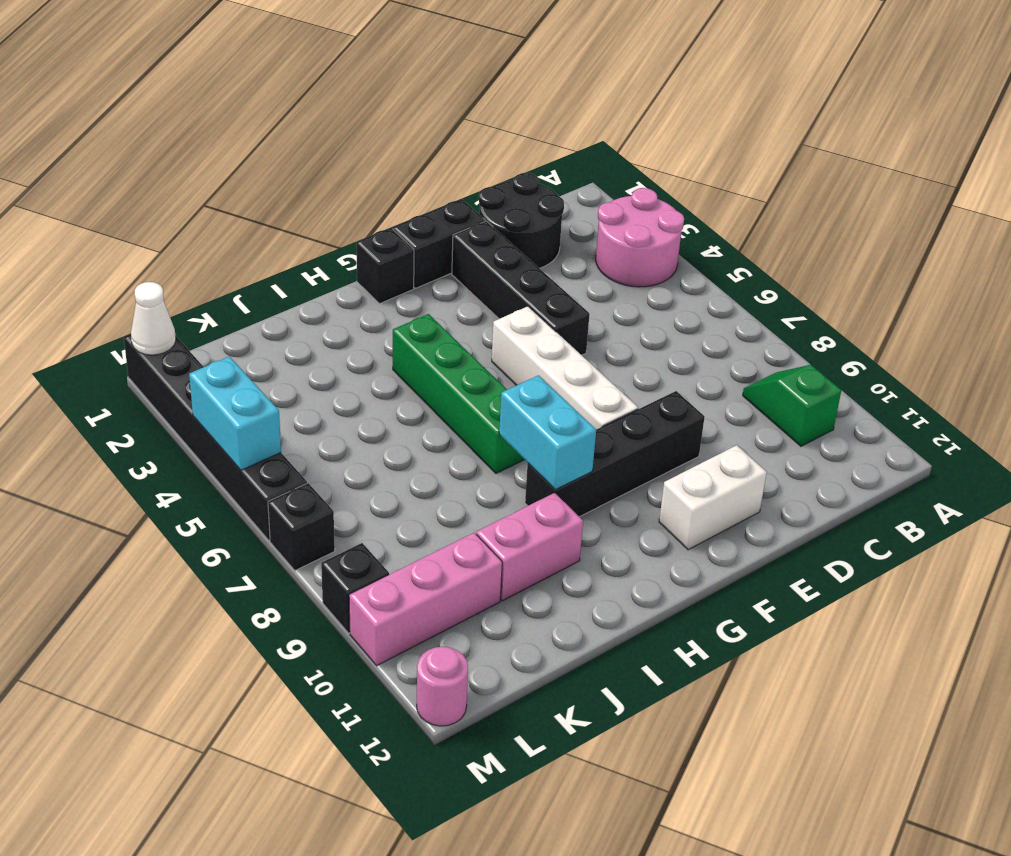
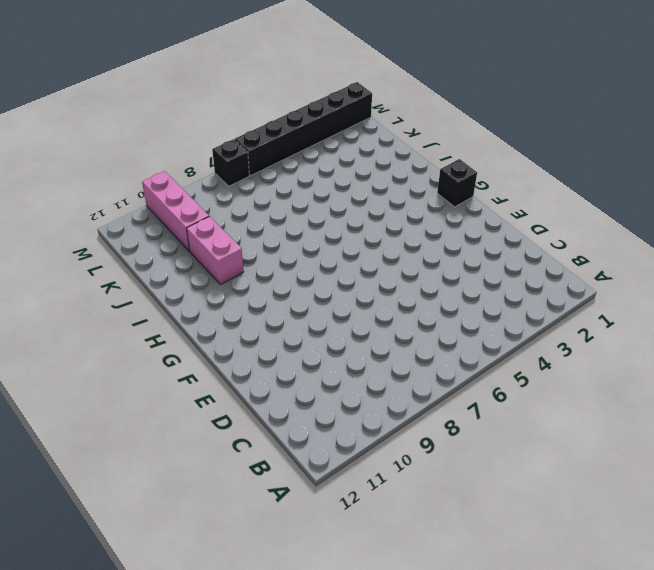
none -> pink 2x2 round brick [596,188,684,287]
none -> green 1x2 slope [743,365,841,446]
none -> black 2x2 round brick [479,173,564,268]

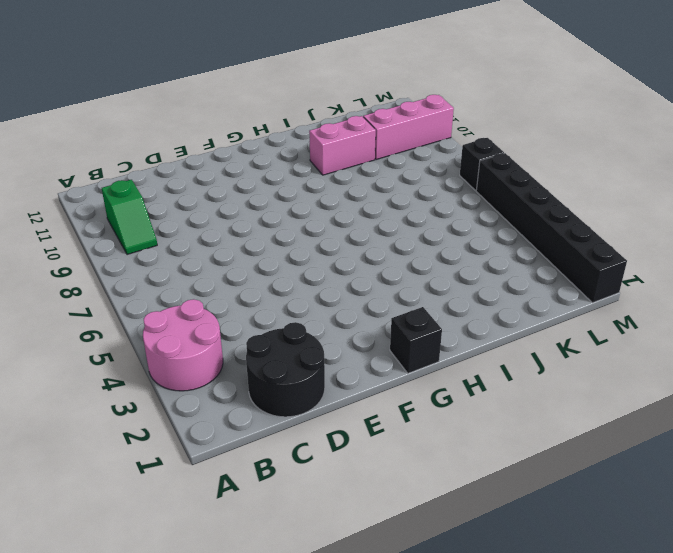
none -> black 1x2 brick [393,199,485,288]
none -> black 1x4 brick [452,221,590,355]
none -> black 1x4 brick [525,391,705,517]

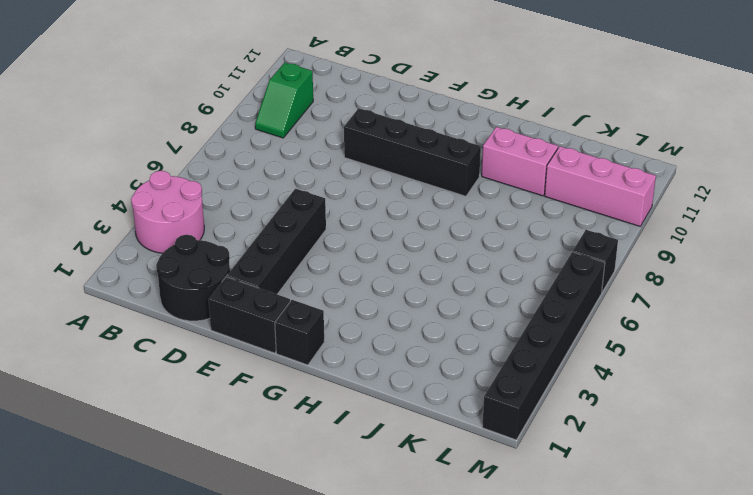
none -> white 1x2 brick [659,445,767,550]
none -> white 1x4 brick [492,306,638,429]
none -> green 1x4 brick [393,314,525,473]

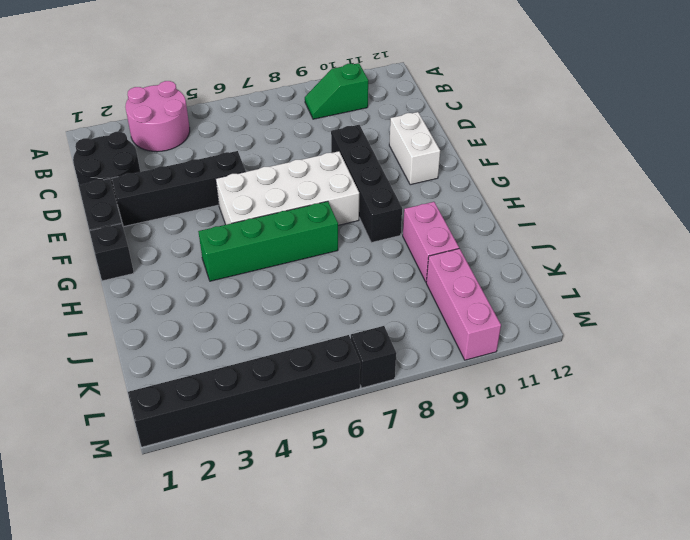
white 2x4 brick [216,151,359,225] -> white 1x4 brick [492,306,638,429]
none -> black 1x1 brick [321,543,389,633]
none -> pink 1x1 round brick [417,646,468,726]
none -> cyan 1x2 brick [499,375,596,490]

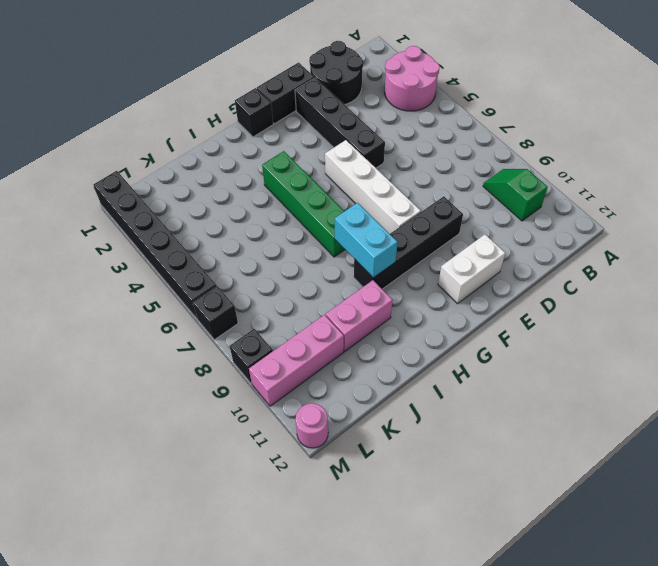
none -> white 1x1 cone [131,282,176,355]
none -> cyan 1x2 brick [189,356,281,470]

